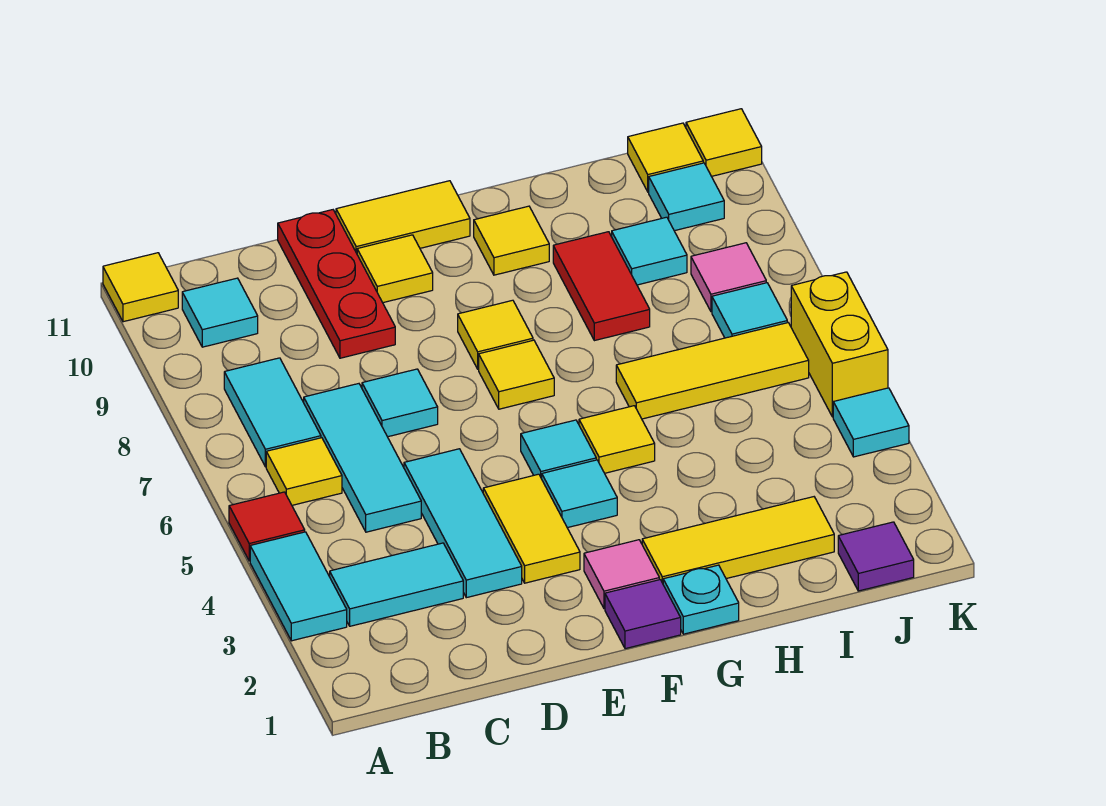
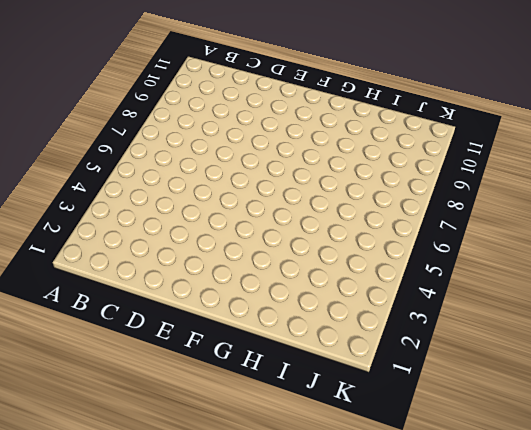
none -> cyan 1x2 tile [250,532,347,641]
none -> red 1x1 tile [229,492,305,561]
none -> yellow 1x1 tile [103,253,178,322]
none -> cyan 1x2 tile [330,543,463,626]

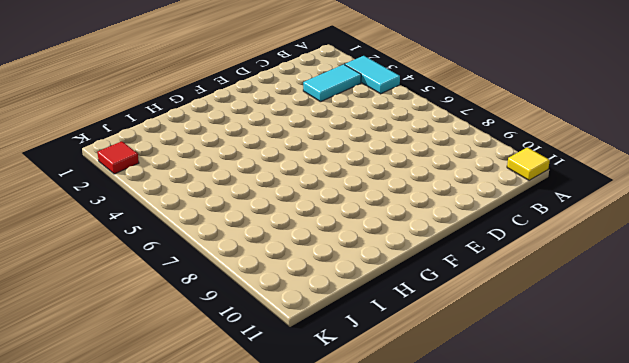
red 1x1 tile [97,141,139,174] -> red 1x1 tile moved to [229,492,305,561]
none -> yellow 1x1 tile [266,438,342,505]
none -> cyan 1x2 tile [224,358,321,467]
none -> cyan 1x1 tile [182,278,258,347]
none -> cyan 1x3 tile [304,384,421,532]

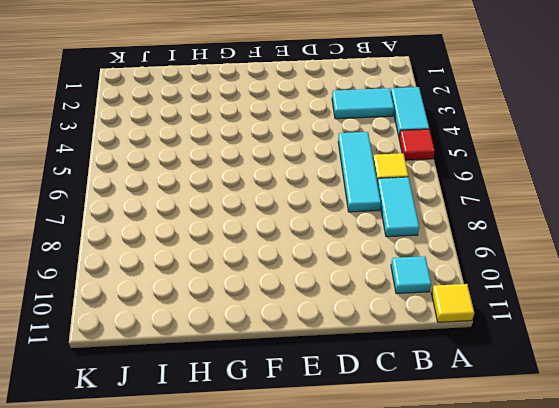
none -> cyan 1x3 tile [404,449,522,598]
none -> cyan 1x1 tile [362,369,438,437]
none -> red 1x3 plate [278,210,395,358]
none -> yellow 1x2 tile [483,474,580,583]

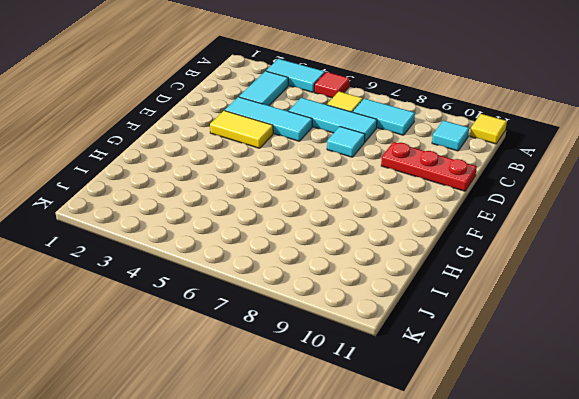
none -> yellow 1x1 tile [357,235,433,303]
none -> yellow 1x2 tile [336,181,470,253]
none -> purple 1x1 tile [605,580,681,649]
none -> pink 1x1 tile [584,540,659,609]

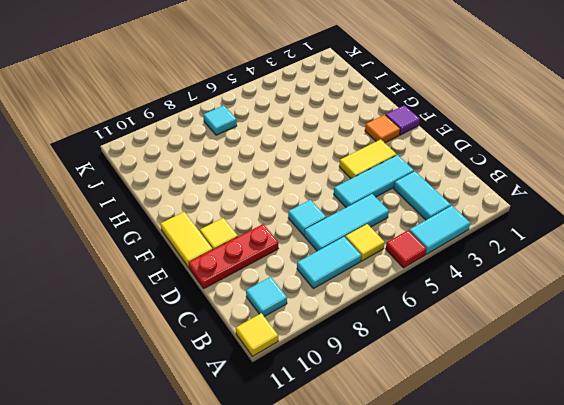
orange 1x1 tile [365,115,400,143] -> pink 1x1 tile [584,540,659,609]
none -> cyan 1x1 tile [542,460,617,528]
none -> cyan 1x1 tile [521,420,596,479]
none -> yellow 1x1 tile [479,340,554,409]
none -> yellow 1x1 tile [458,300,533,369]

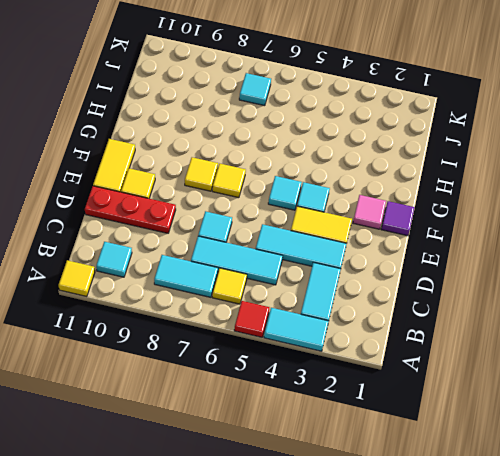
none -> cyan 1x1 plate [663,565,739,634]
none -> yellow 1x3 tile [642,497,834,583]
none -> yellow 1x1 tile [579,406,655,473]
none -> yellow 1x1 tile [474,206,549,275]

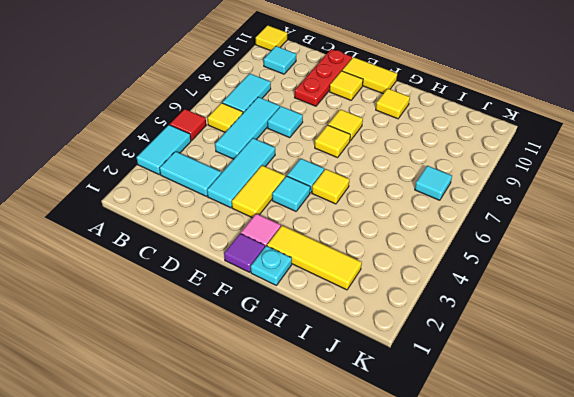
none -> yellow 1x3 tile [616,323,809,419]
none -> red 1x2 tile [553,232,650,341]
none -> cyan 1x1 tile [612,217,687,285]
none -> purple 1x1 tile [838,522,914,591]

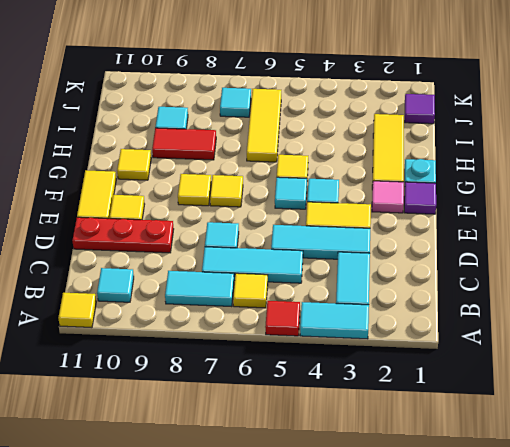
none -> pink 1x1 tile [691,243,766,312]
none -> cyan 1x1 tile [649,163,724,231]
none -> yellow 1x1 tile [628,123,703,192]
none -> cyan 1x1 tile [833,388,909,457]

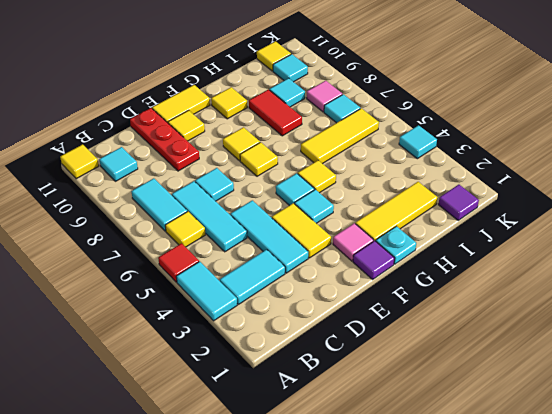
none -> yellow 1x2 brick [791,272,888,417]
none -> yellow 1x1 tile [686,109,762,176]

